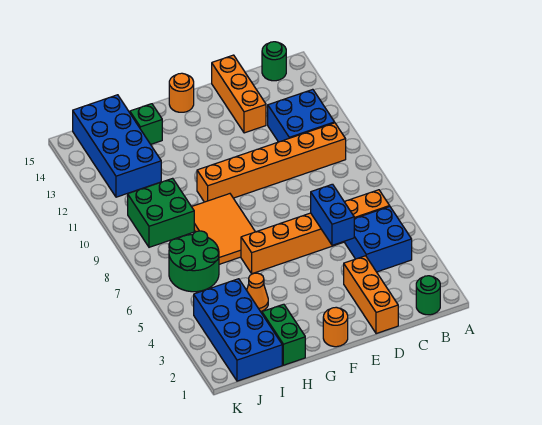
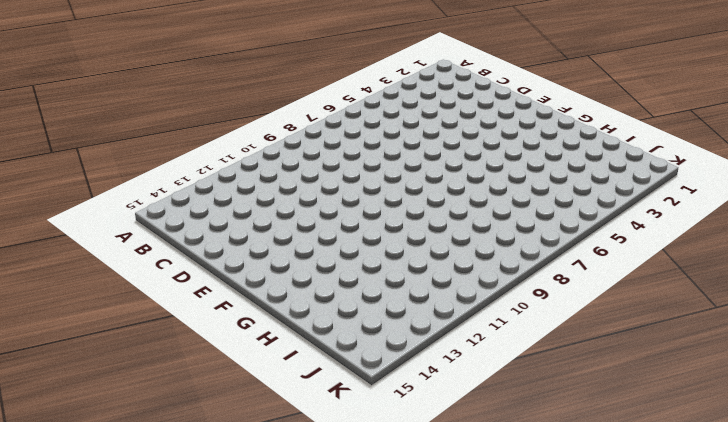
none -> green 1x1 round brick [416,276,440,315]
none -> blue 2x2 brick [345,207,412,272]
none -> orange 1x6 brick [241,190,390,274]

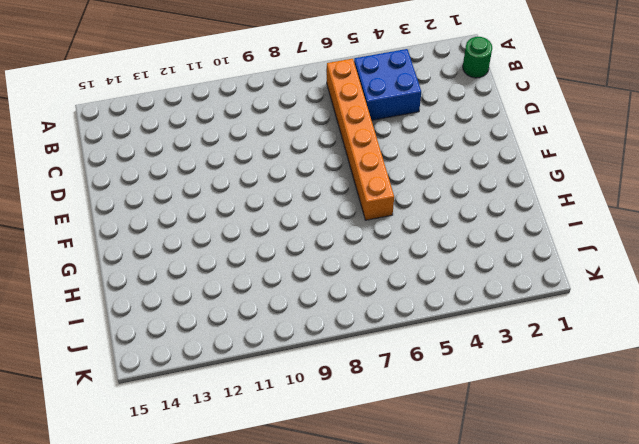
none -> orange 1x6 brick [197,123,346,202]
none -> blue 2x2 brick [268,89,335,142]
none -> green 1x1 round brick [262,42,286,81]

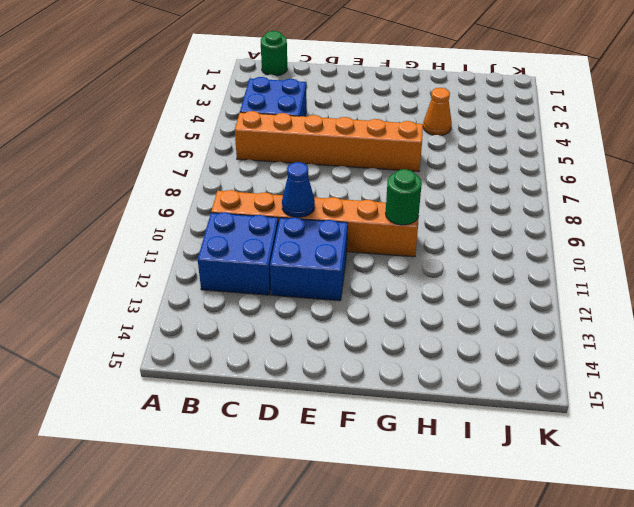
blue 1x1 cone [282,162,315,217] -> none
blue 2x2 brick [270,217,348,301] -> none
green 1x1 round brick [386,169,422,225] -> green 1x1 round brick moved to [262,42,286,81]
none -> orange 1x3 brick [344,256,398,334]
none -> orange 1x3 brick [212,55,266,133]
none -> orange 1x1 round brick [323,307,348,347]

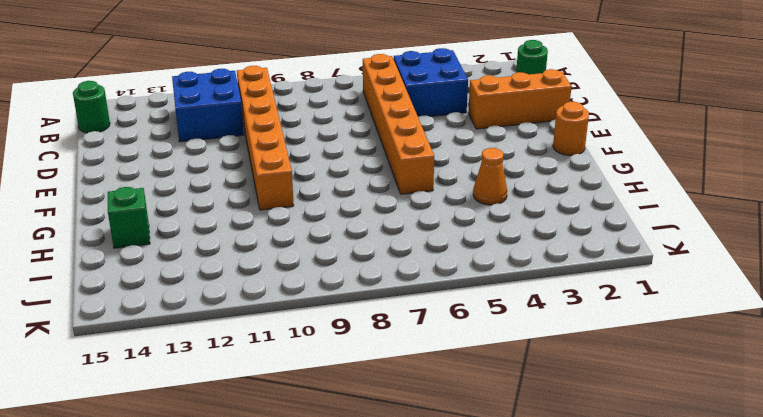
none -> orange 1x3 brick [212,55,266,133]
none -> orange 1x1 round brick [169,73,194,112]
none -> orange 2x3 tile [192,194,255,264]

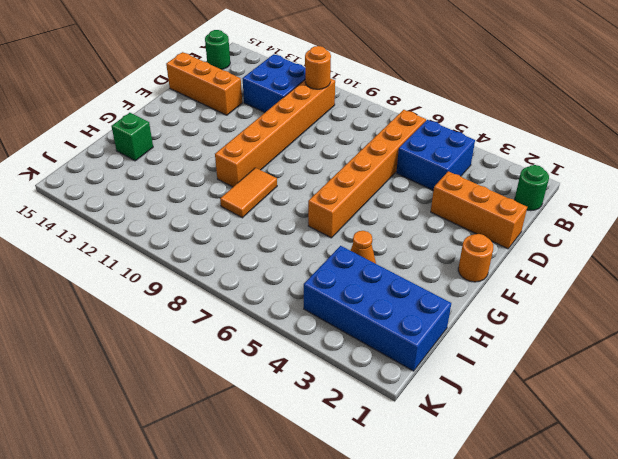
orange 1x1 round brick [305,46,331,89] -> orange 1x1 round brick moved to [169,73,194,112]
orange 1x2 tile [220,168,277,218] -> orange 2x3 tile [192,194,255,264]
none -> green 1x2 brick [262,304,305,365]
none -> green 2x2 round brick [169,231,219,292]
none -> green 2x2 brick [128,178,194,247]

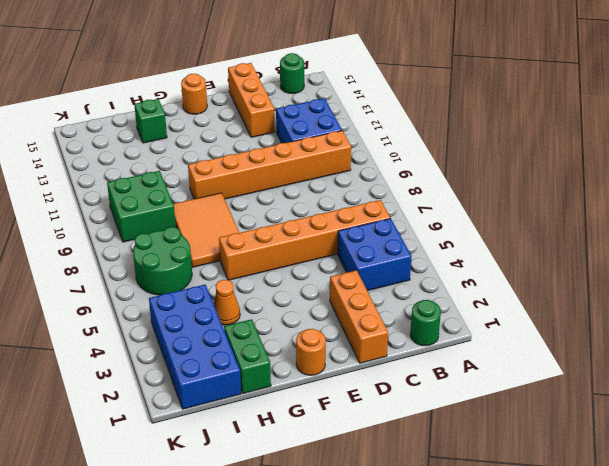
none -> blue 2x4 brick [73,95,161,197]
none -> blue 1x2 brick [311,184,354,245]

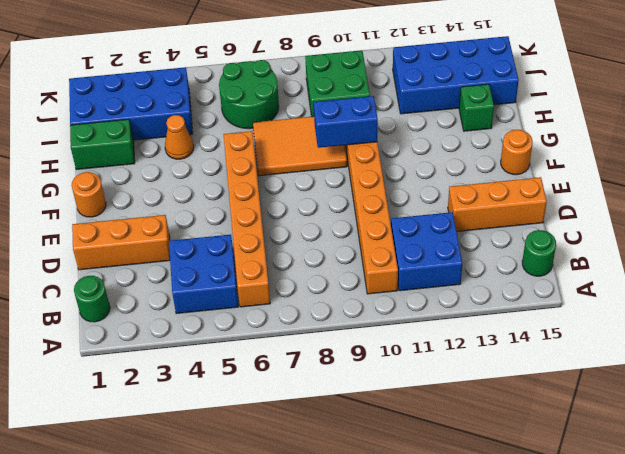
blue 1x2 brick [314,96,378,148] -> blue 1x2 brick moved to [311,184,354,245]

